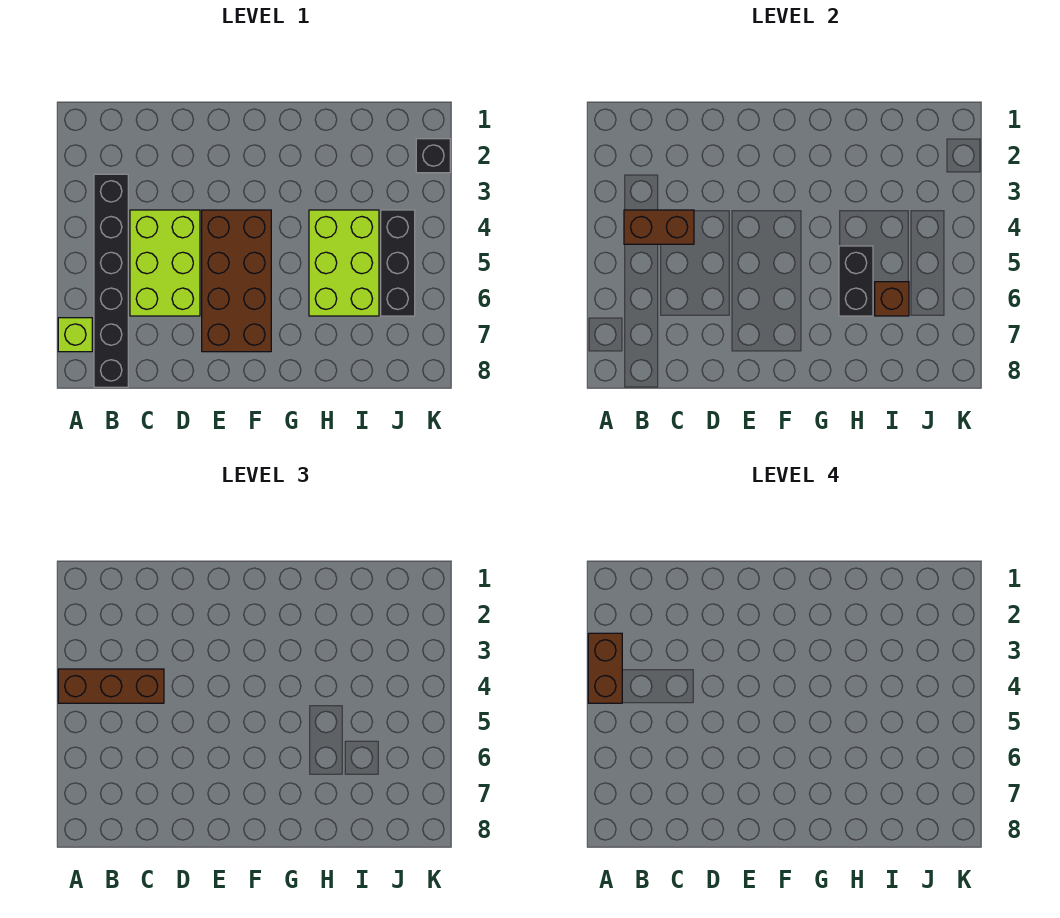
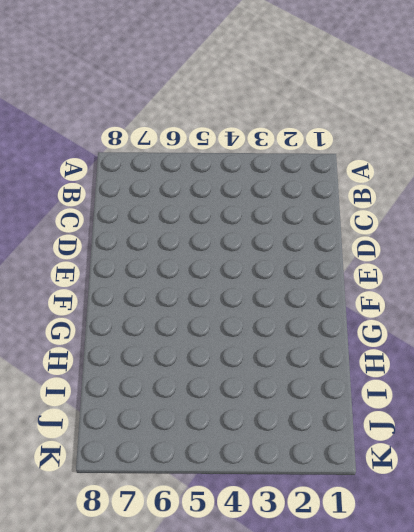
none -> lime 1x1 brick [58,318,92,352]
none -> black 1x6 brick [94,174,128,387]
none -> lime 2x3 brick [130,210,200,316]

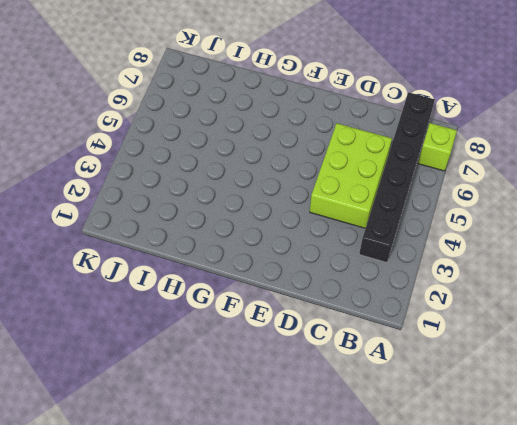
none -> brown 2x4 brick [202,210,271,352]
none -> lime 2x3 brick [309,210,379,316]
none -> black 1x3 brick [381,210,415,316]

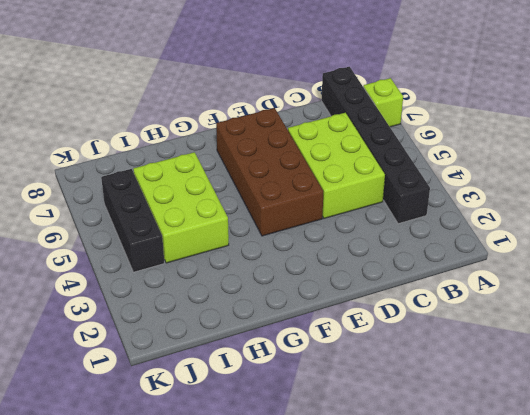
none -> black 1x1 brick [416,139,450,173]
none -> brown 1x2 brick [624,210,694,244]
none -> black 1x2 brick [839,246,873,316]

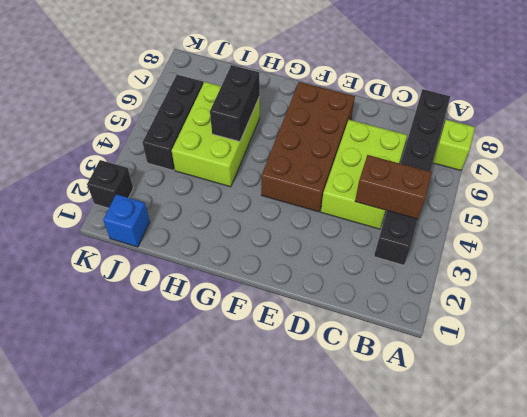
blue 1x1 brick [103,194,150,247] -> none
none -> brown 1x1 brick [875,282,909,316]
none -> brown 1x3 brick [58,669,164,703]
none -> brown 1x2 brick [588,633,622,703]

